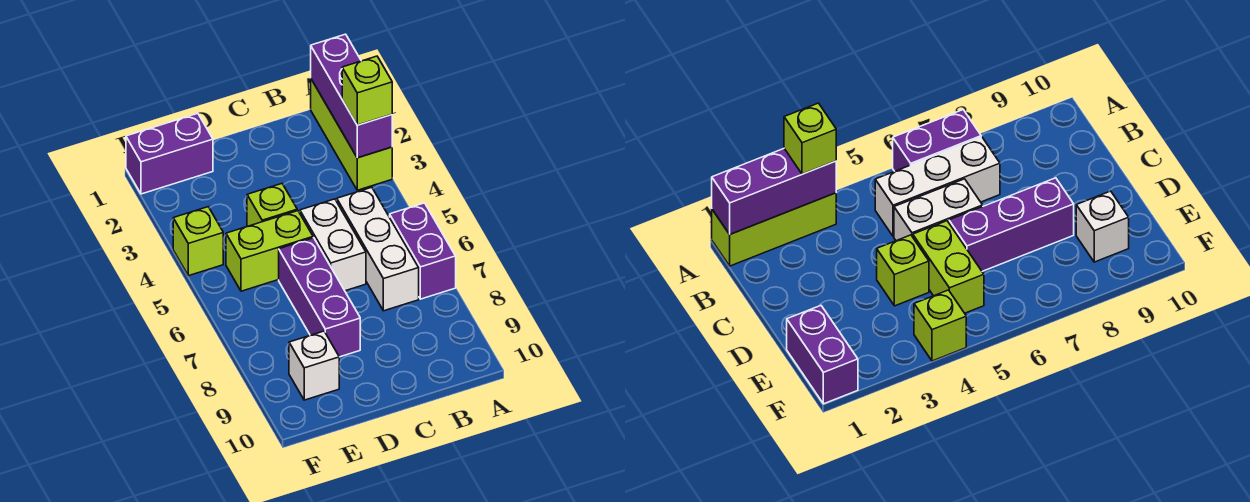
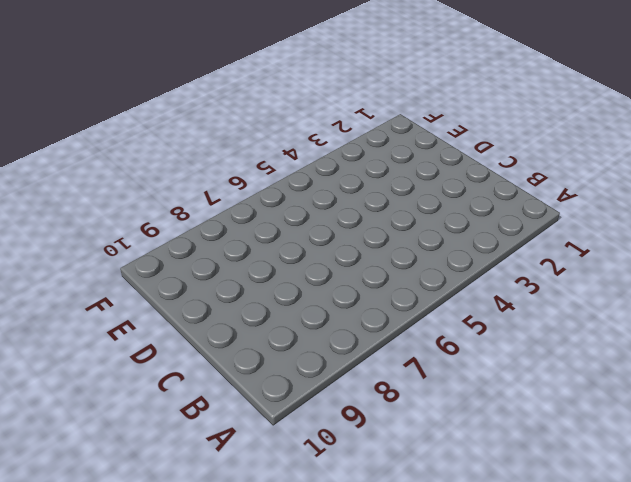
none -> lime 1x3 brick [311,79,392,190]
none -> purple 1x2 brick [390,203,456,299]
none -> white 1x3 brick [337,187,419,311]

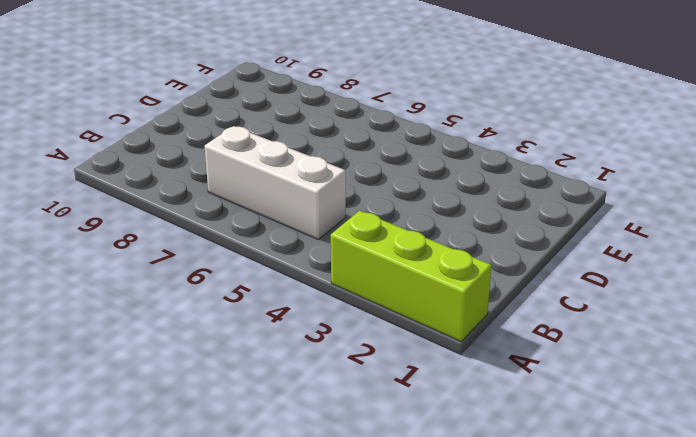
none -> purple 1x2 brick [390,203,456,299]
none -> white 1x2 brick [300,199,366,291]
none -> lime 1x1 brick [247,184,297,227]

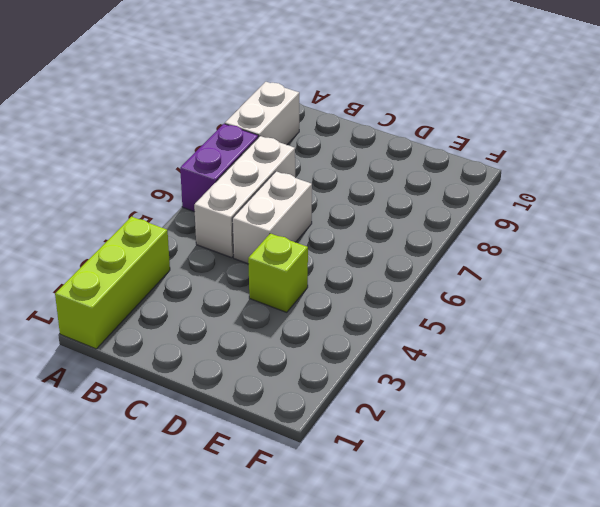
white 1x2 brick [225,82,299,145] -> none
none -> lime 1x2 brick [226,211,313,291]
none -> purple 1x3 brick [279,238,360,357]
none -> purple 1x2 brick [126,113,213,194]

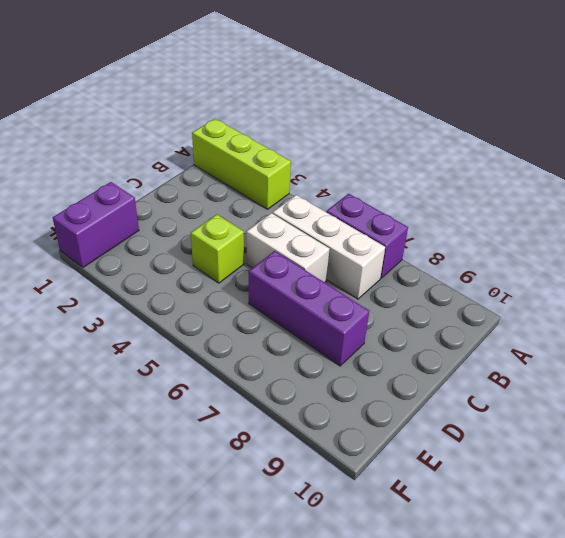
none -> lime 1x2 brick [226,211,313,291]
none -> white 1x1 brick [289,331,339,400]
none -> lime 1x1 brick [173,207,223,276]

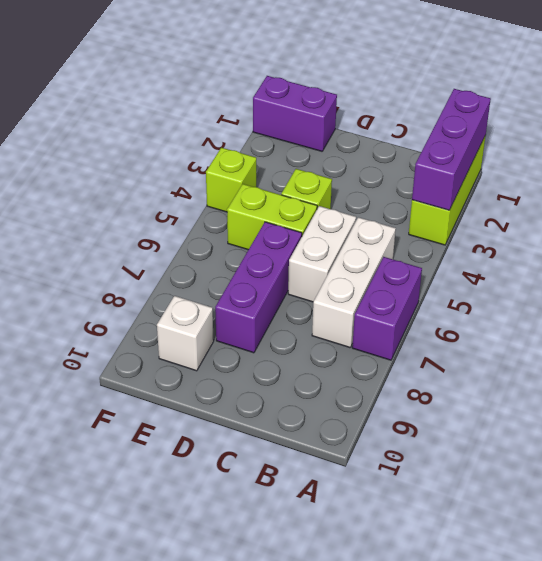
none -> lime 1x1 brick [342,56,392,125]

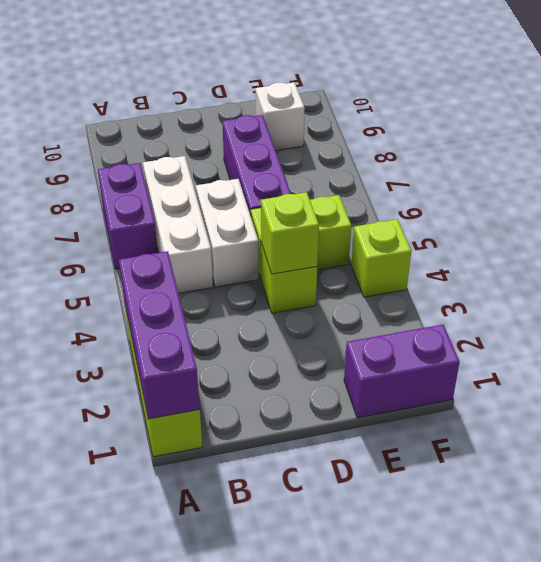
lime 1x1 brick [261,192,319,274] -> lime 1x1 brick moved to [342,56,392,125]

